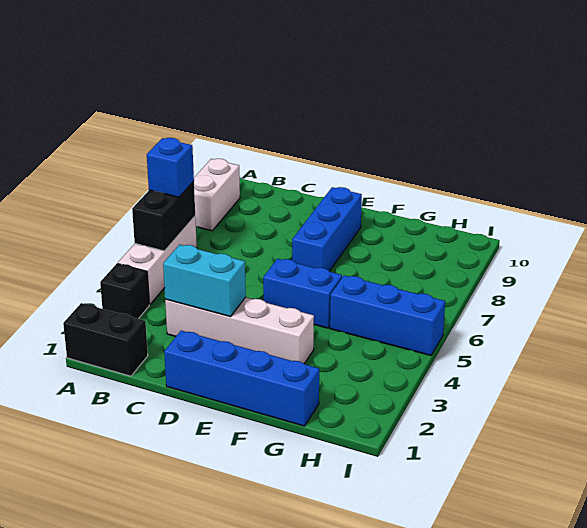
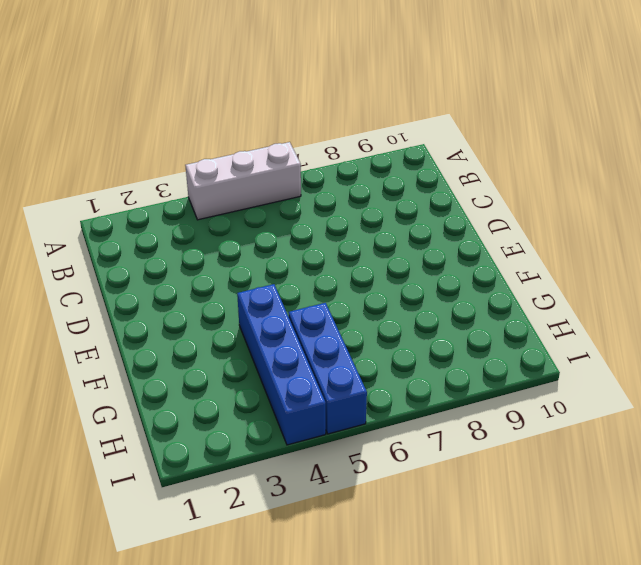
blue 1x4 brick [237,284,326,445] -> blue 1x4 brick moved to [164,331,319,426]
none -> black 1x2 brick [63,303,148,376]
none -> black 1x1 brick [100,264,149,319]
none -> white 1x2 brick [194,159,240,231]

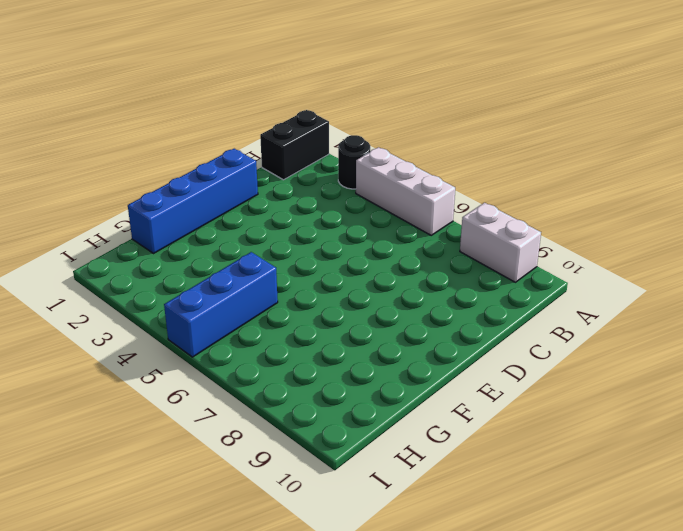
black 1x1 round brick [338,135,370,189] -> black 1x1 brick [100,264,149,319]
none -> white 1x4 brick [165,297,314,363]
none -> blue 1x2 brick [263,259,342,328]
none -> blue 1x3 brick [292,187,362,271]

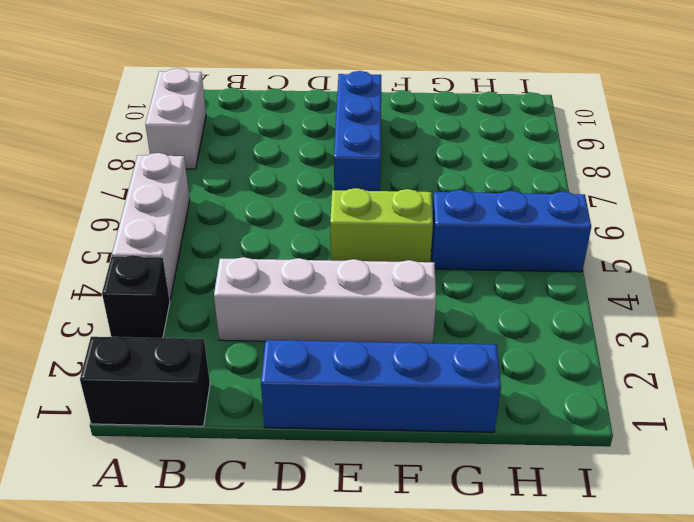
lime 1x2 brick [330,188,433,262] -> blue 1x2 brick [263,259,342,328]
none -> black 1x2 brick [132,181,195,251]
none -> cyan 1x2 brick [163,245,246,317]
none -> blue 1x1 brick [147,138,194,197]

